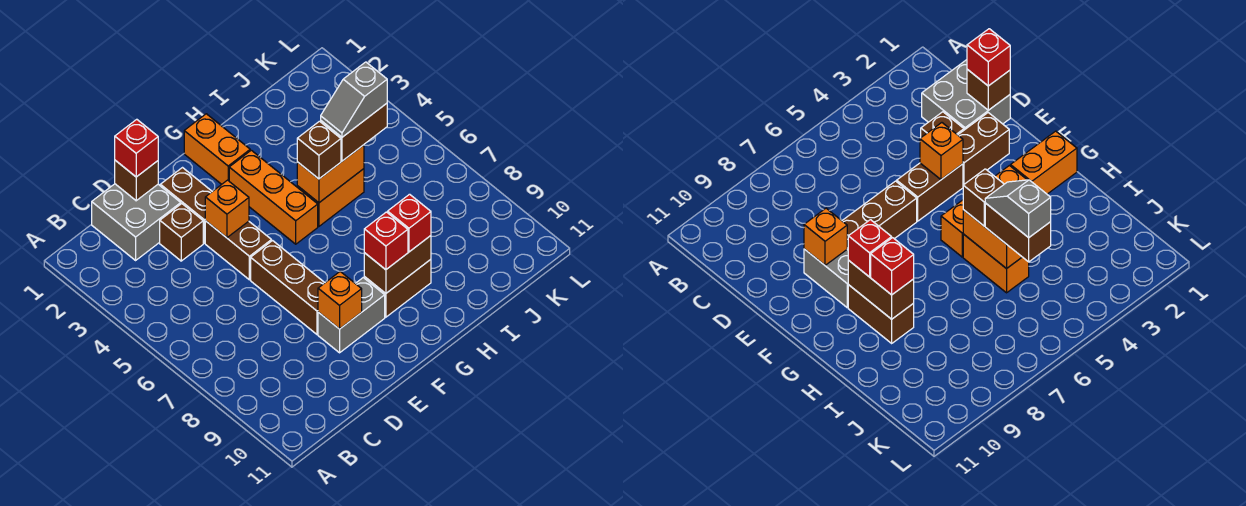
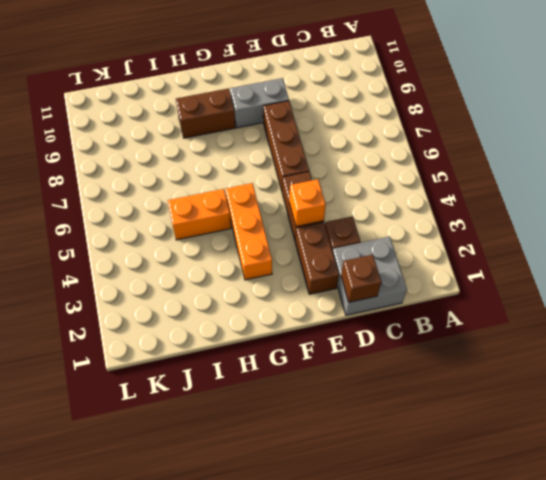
none -> orange 1x2 brick [184,114,250,184]
none -> orange 1x1 brick [318,272,362,329]
none -> brown 1x2 brick [364,236,431,293]

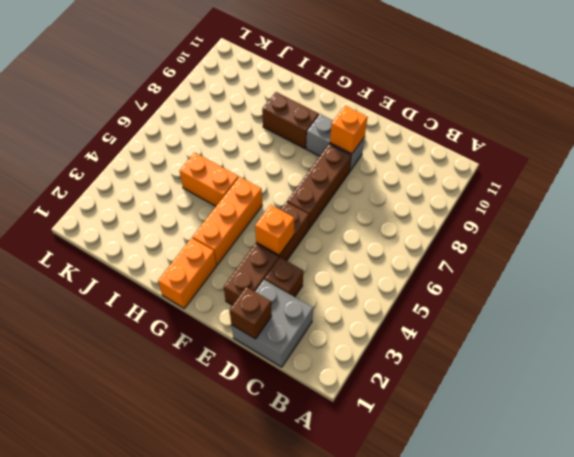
none -> brown 1x2 brick [364,236,431,293]
none -> orange 1x2 brick [297,145,364,203]
none -> red 1x1 brick [115,119,158,177]

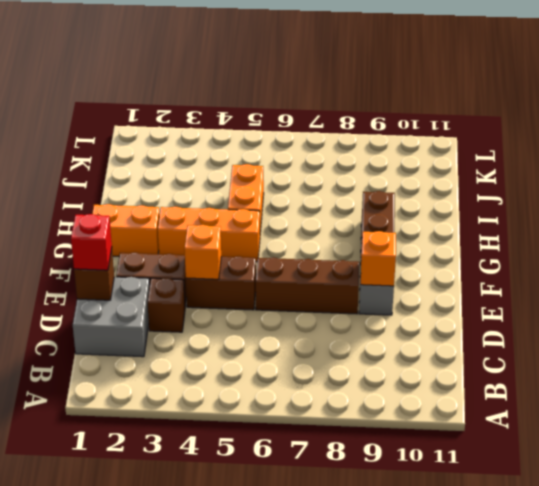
none -> brown 1x2 brick [364,236,431,293]
none -> orange 1x2 brick [297,145,364,203]
none -> red 1x1 brick [364,212,408,270]

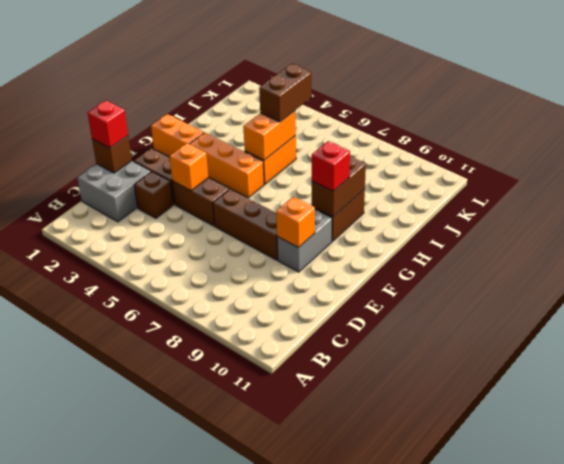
none -> brown 1x1 brick [297,121,341,179]
none -> red 1x1 brick [388,194,431,252]
none -> grey 1x2 slope [321,62,387,137]

